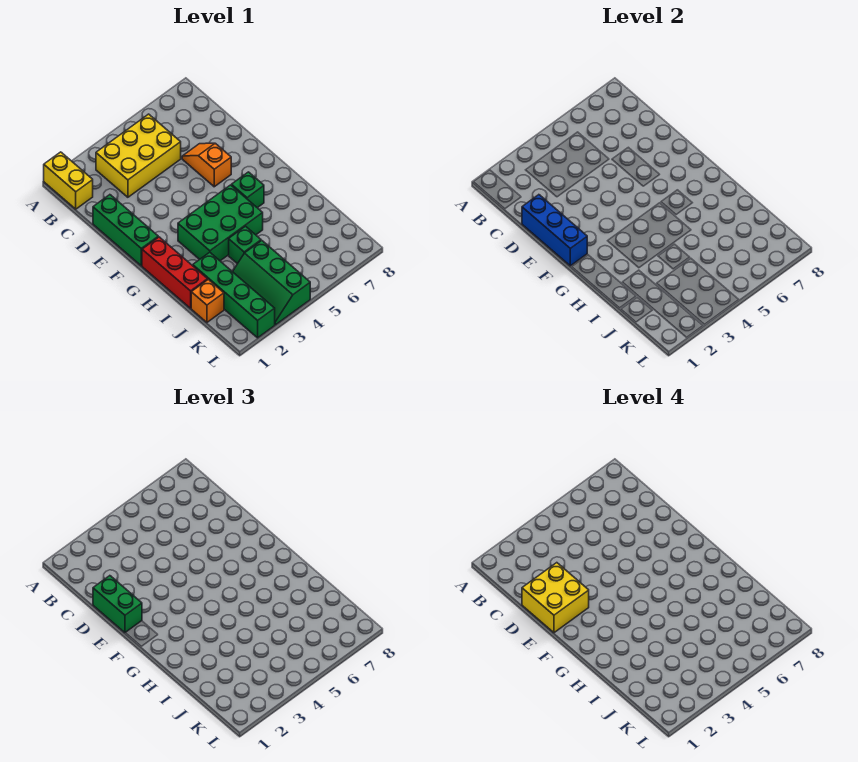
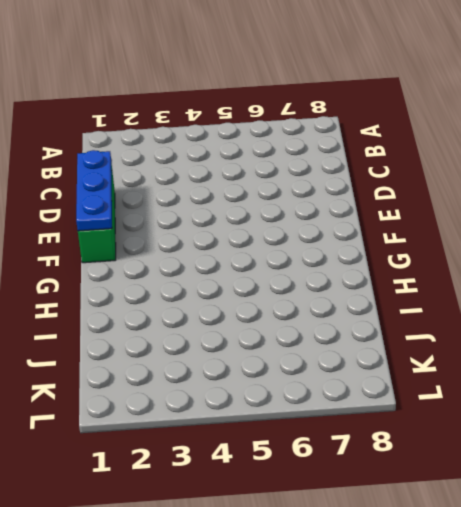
blue 1x3 plate [76,150,112,231] -> blue 1x3 brick [522,195,587,266]
none -> yellow 1x2 brick [44,152,93,209]
none -> yellow 2x3 brick [96,114,181,197]
none -> orange 1x2 slope [182,143,231,187]

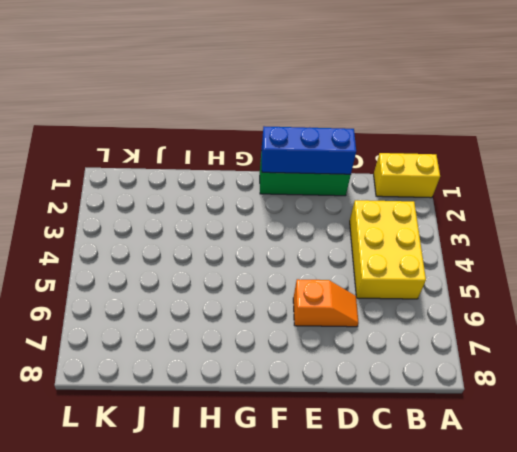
none -> red 1x3 brick [142,237,208,308]
none -> green 2x3 brick [178,185,263,261]
none -> green 1x1 brick [231,172,264,208]

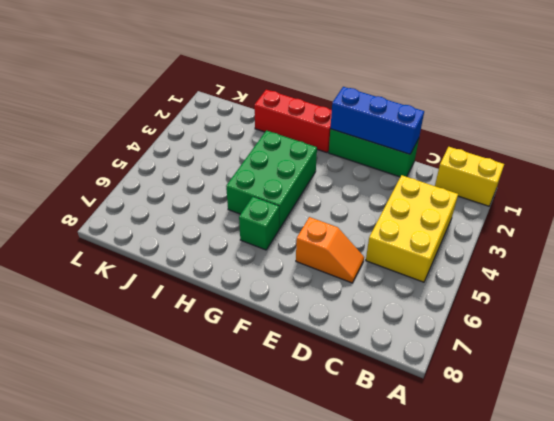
none -> green 1x4 brick [193,252,275,338]
none -> green 1x1 brick [229,226,261,264]
none -> orange 1x1 brick [191,279,224,322]

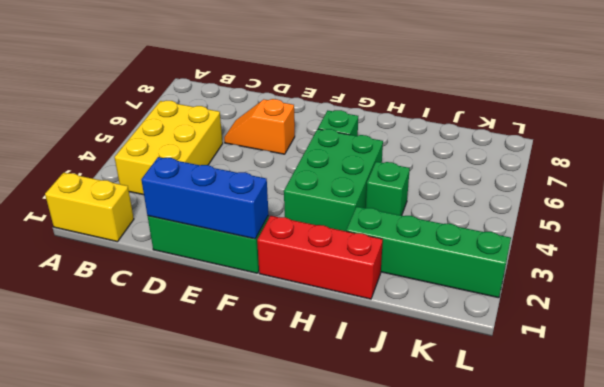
none -> orange 1x1 brick [191,279,224,322]
none -> green 2x3 slope [233,241,310,325]
none -> green 1x2 brick [93,576,142,633]

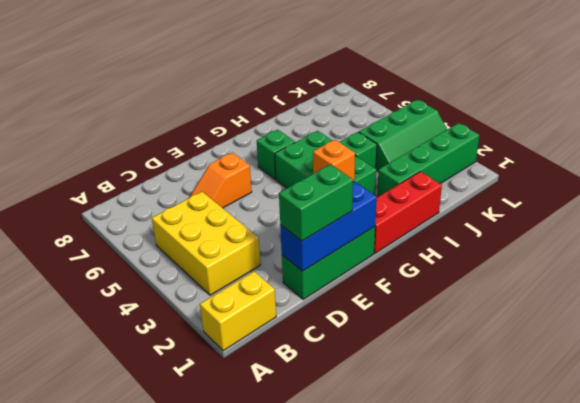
orange 1x1 brick [313,140,355,182] -> orange 1x1 brick moved to [191,279,224,322]
none -> yellow 2x2 brick [522,563,589,633]

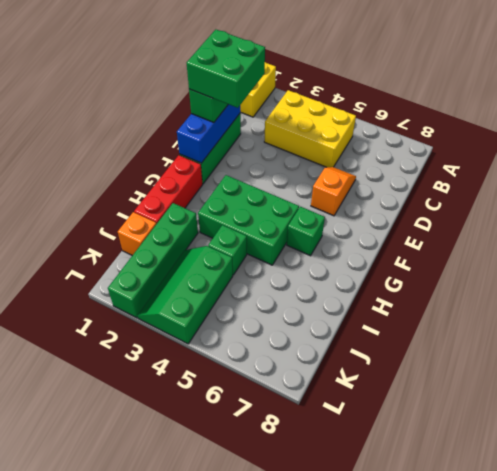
green 2x2 brick [187,30,265,108] -> yellow 2x2 brick [522,563,589,633]

